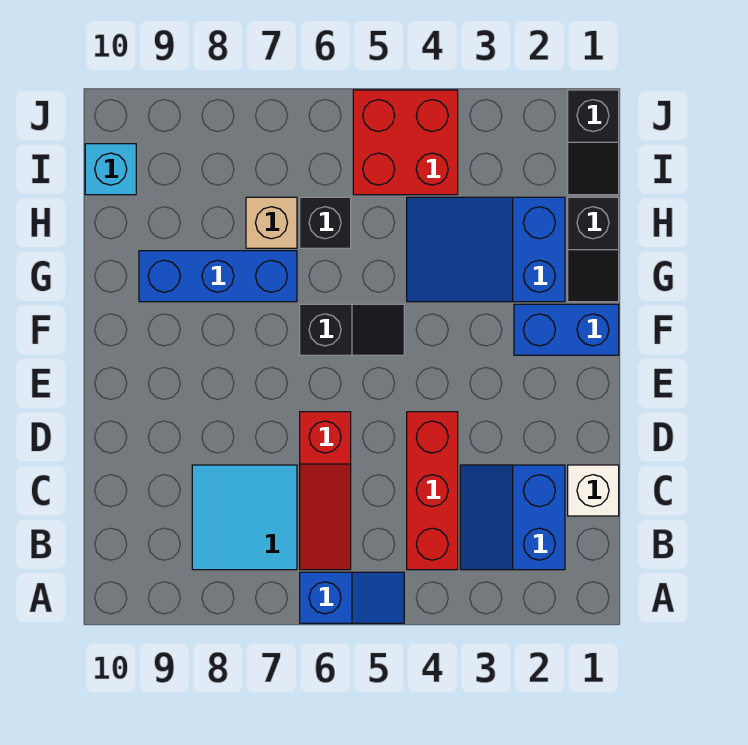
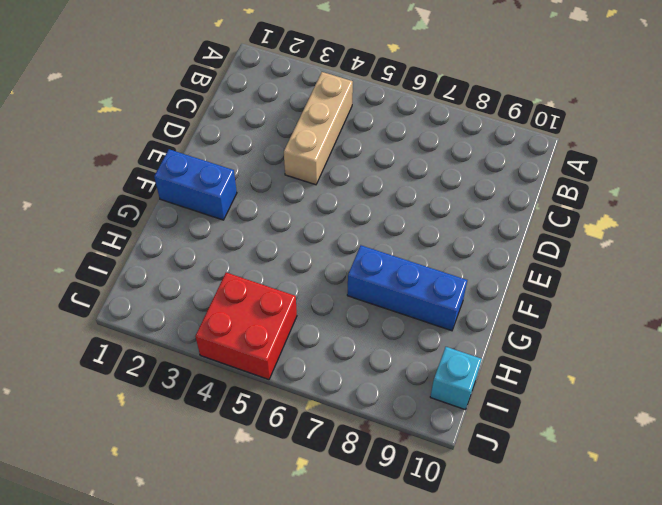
tan 1x3 brick [284,72,353,185] -> red 1x3 brick [407,412,458,570]
none -> blue 1x2 slope [300,572,404,623]
none -> blue 2x2 slope [460,465,565,570]
none -> red 1x3 slope [300,412,351,570]

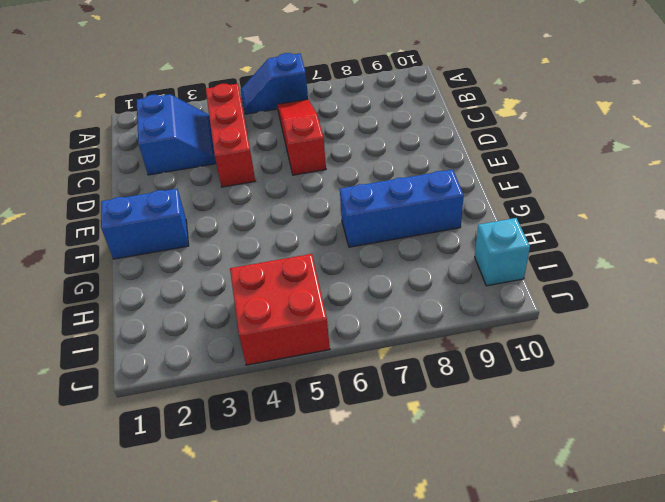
none -> cyan 2x2 tile [192,465,297,570]
none -> white 1x1 brick [568,465,619,516]
none -> black 1x2 slope [300,304,404,355]

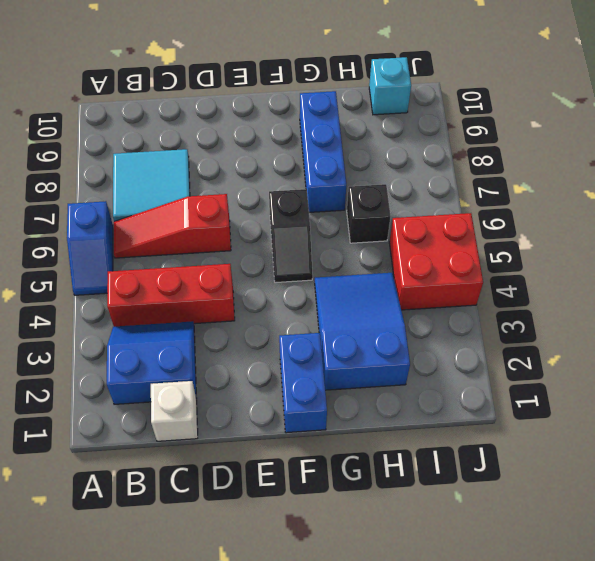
none -> black 1x2 slope [568,197,619,302]
none -> tan 1x1 brick [246,197,297,248]
none -> black 1x2 slope [568,90,619,195]

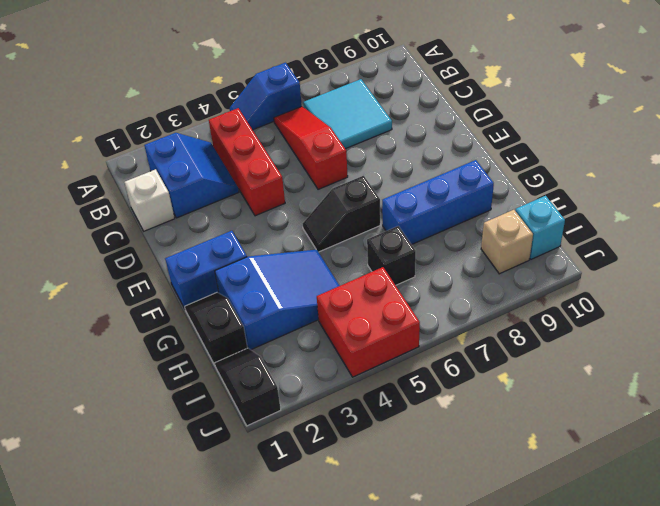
tan 1x1 brick [481,210,533,274] -> tan 1x1 brick moved to [246,197,297,248]

